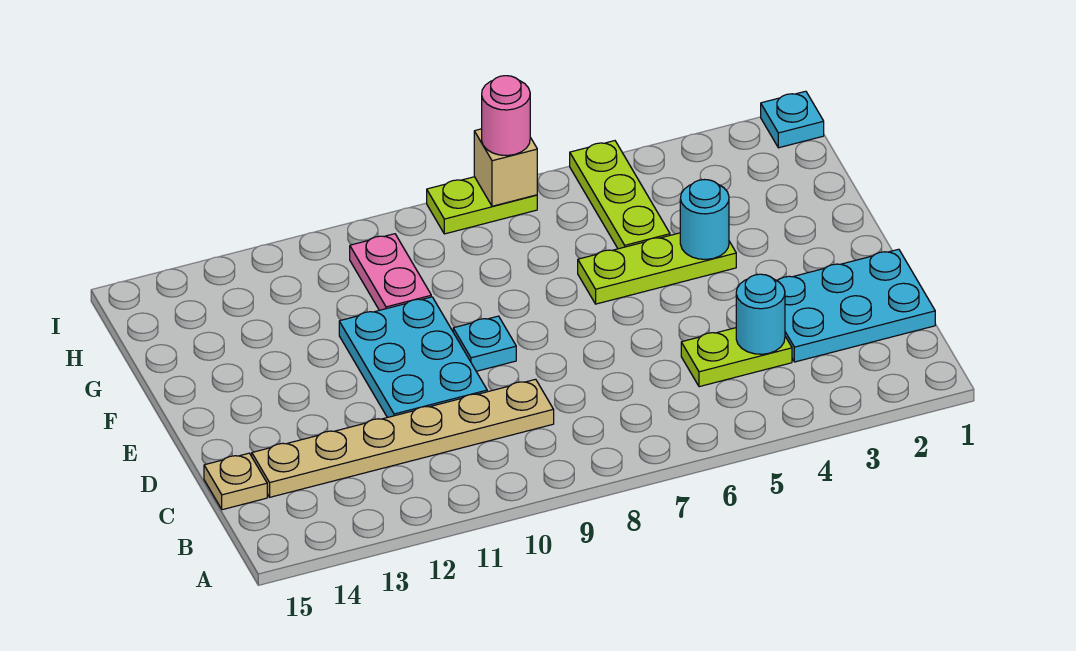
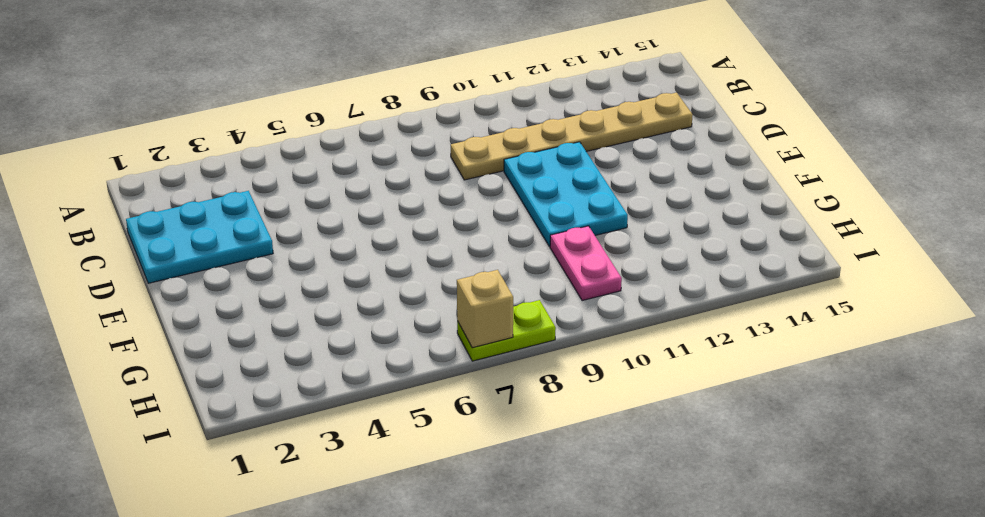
none -> lime 1x2 plate [681,328,792,387]
none -> tan 1x1 plate [204,453,267,510]
none -> cyan 1x1 plate [453,316,516,371]

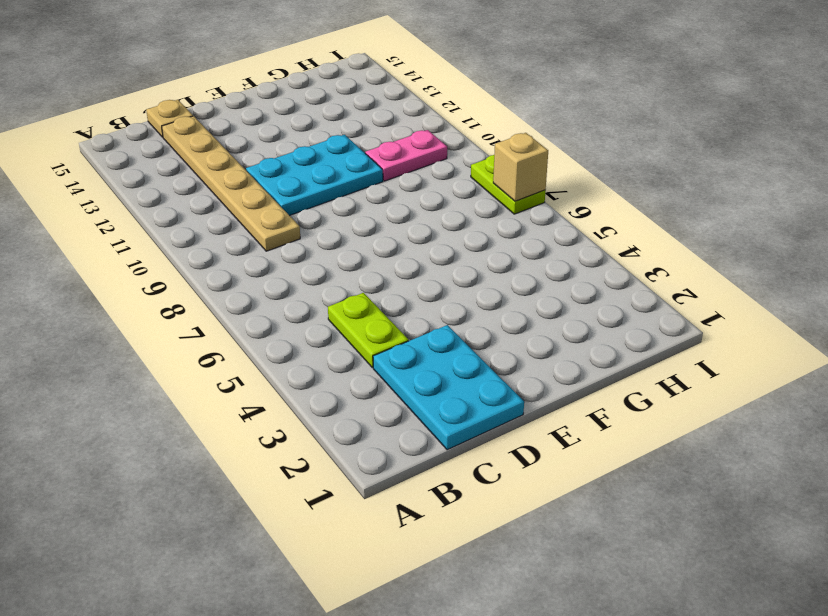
none -> cyan 1x1 plate [453,316,516,371]
none -> lime 1x3 plate [578,233,736,304]
none -> lime 1x3 plate [570,141,670,249]

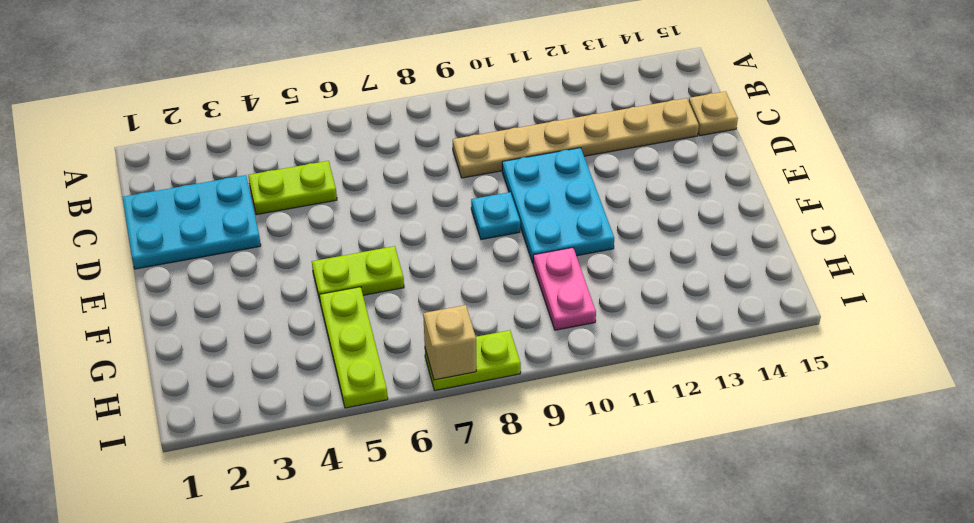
lime 1x2 plate [312,246,404,300] -> lime 1x3 plate [578,233,736,304]
none -> cyan 1x1 plate [761,91,824,148]
none -> cyan 1x1 round brick [736,274,785,354]
none -> cyan 1x1 round brick [680,180,729,259]

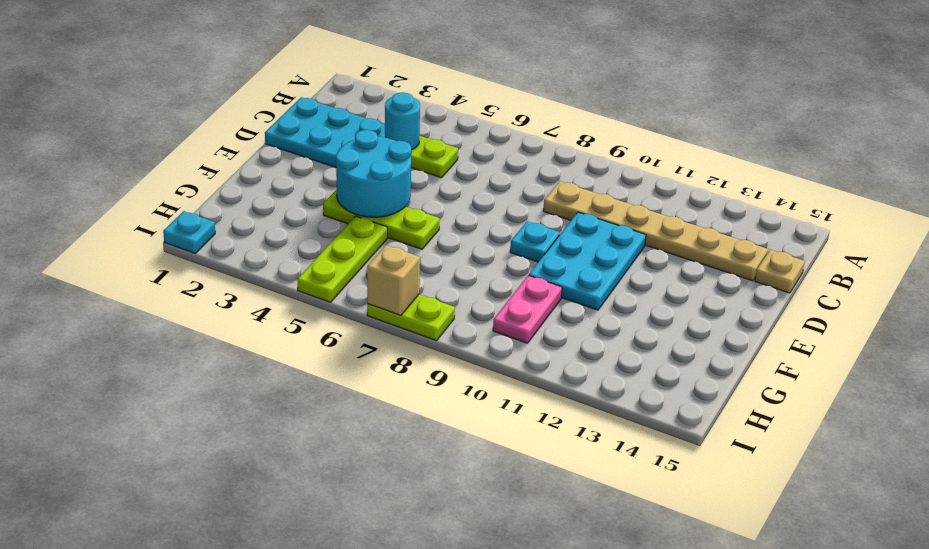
cyan 2x2 round brick [336,130,411,217] -> cyan 1x1 round brick [680,180,729,259]
none -> pink 1x1 round brick [482,76,530,156]

